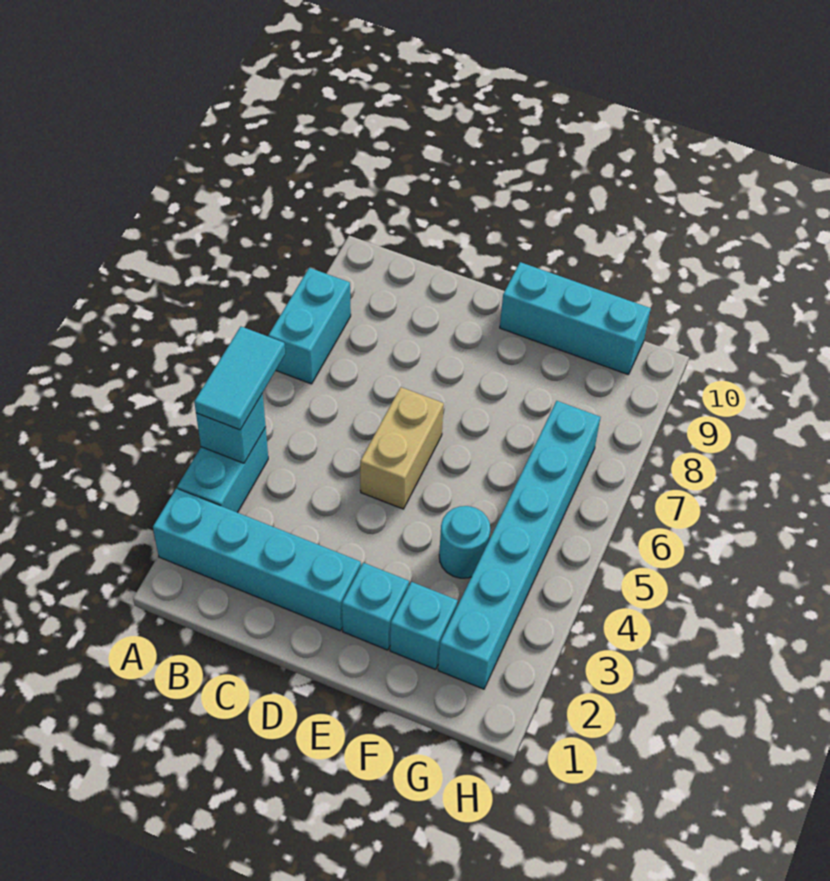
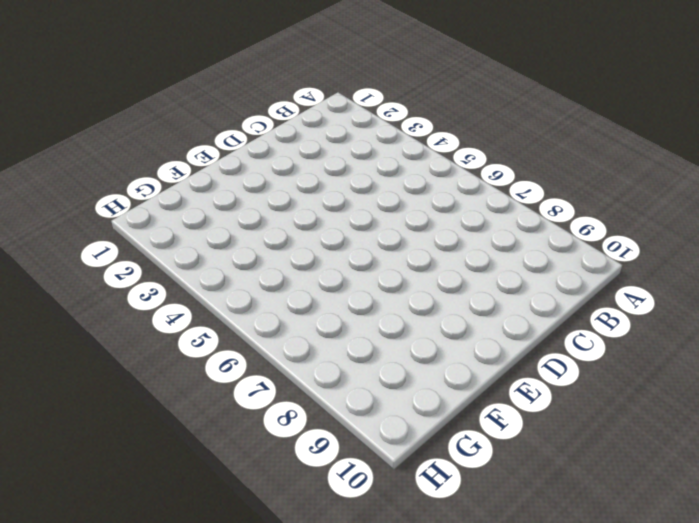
none -> cyan 1x4 brick [153,488,361,631]
none -> cyan 1x2 brick [177,428,268,513]

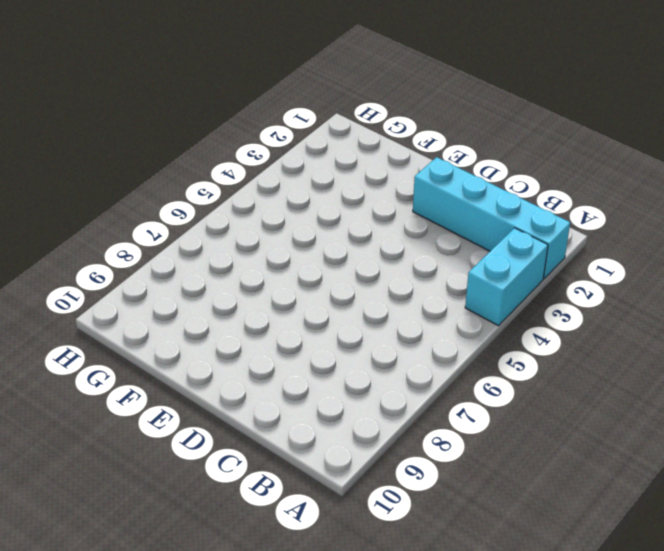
none -> cyan 1x2 brick [268,268,351,384]
none -> tan 1x2 brick [360,387,444,509]

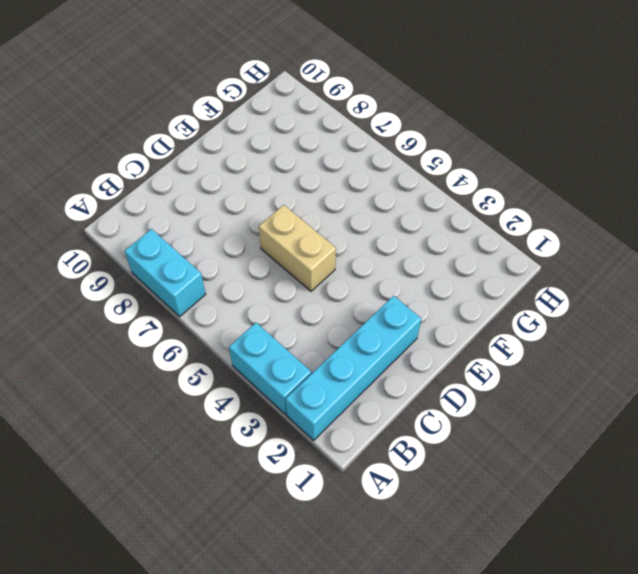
none -> cyan 1x1 brick [342,563,409,650]
none -> cyan 1x3 brick [500,262,651,374]

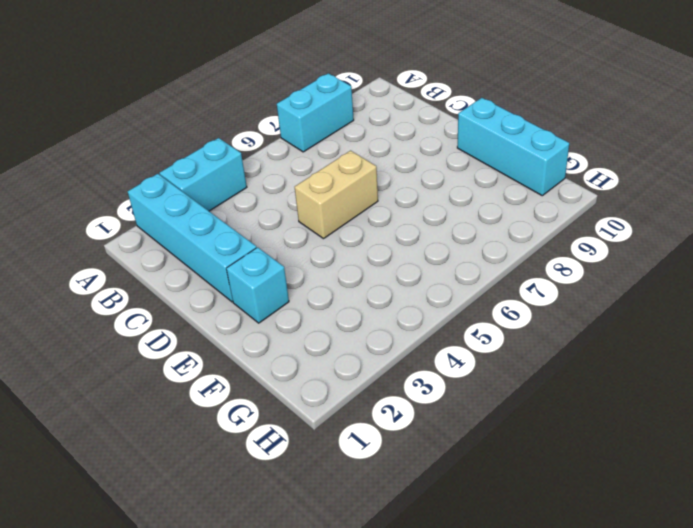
none -> cyan 1x1 brick [390,582,458,670]
none -> cyan 1x1 round brick [439,506,490,578]

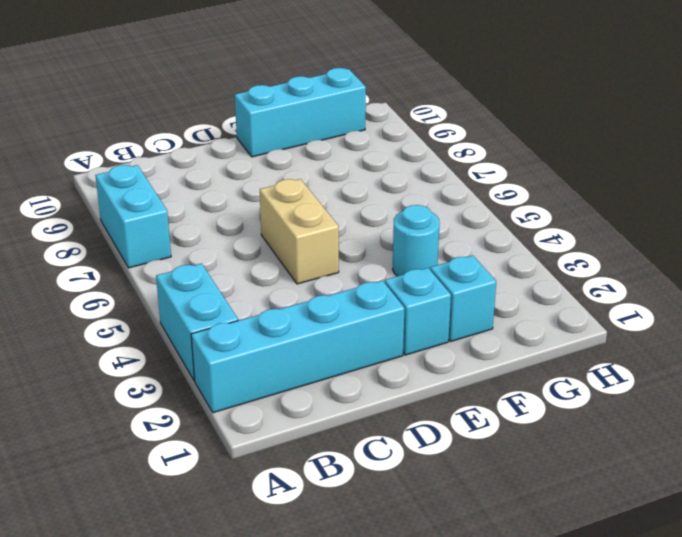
none -> cyan 1x6 brick [438,401,601,689]
none -> cyan 1x1 brick [196,393,266,463]

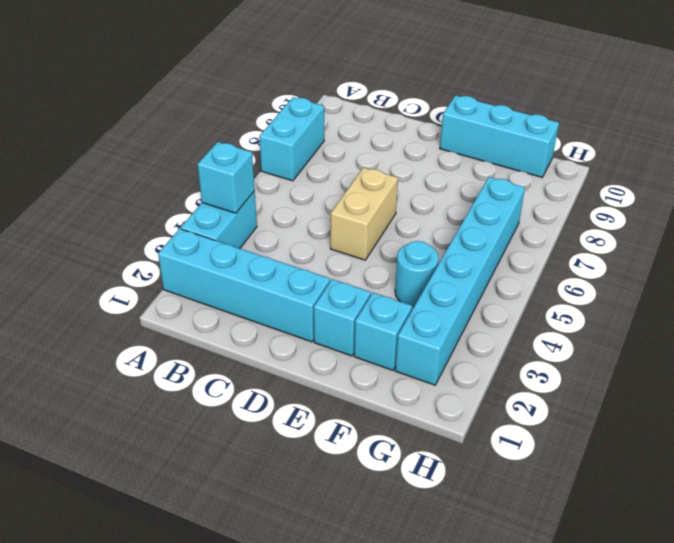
none -> cyan 1x2 tile [194,327,285,430]

